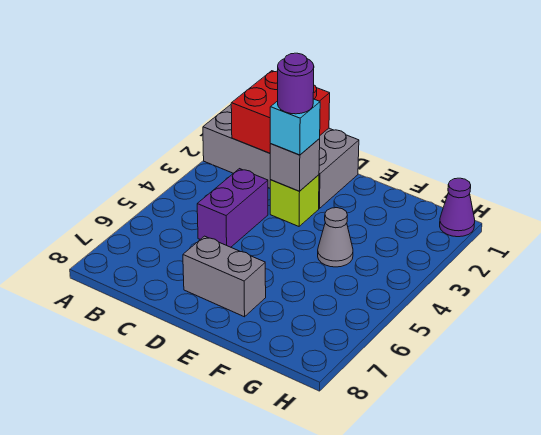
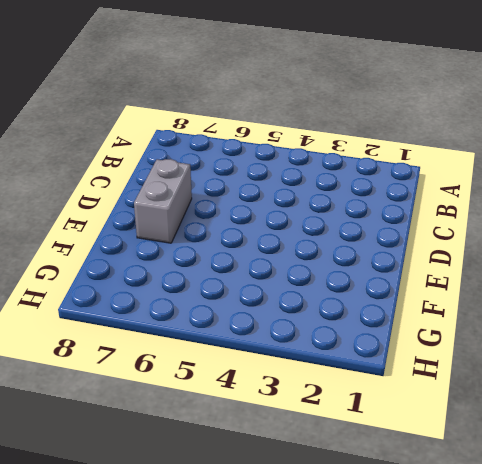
none -> grey 2x4 brick [203,105,359,209]
none -> purple 1x2 brick [197,169,268,247]

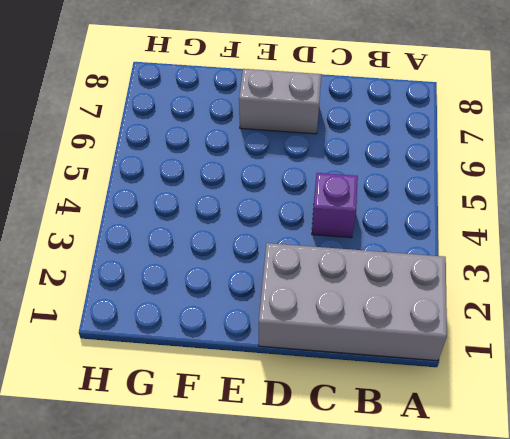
purple 1x1 brick [312,173,358,238] -> purple 1x2 brick [197,169,268,247]
none -> lime 1x1 brick [270,175,319,226]
none -> grey 1x1 cone [318,208,353,267]

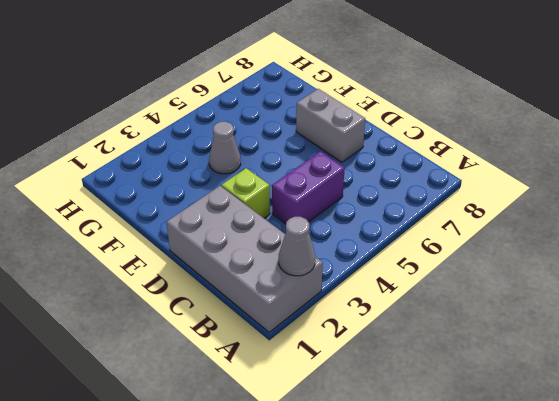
grey 1x1 cone [279,217,315,276] -> none
none -> purple 1x1 cone [440,178,475,237]
none -> red 2x2 brick [231,71,330,153]

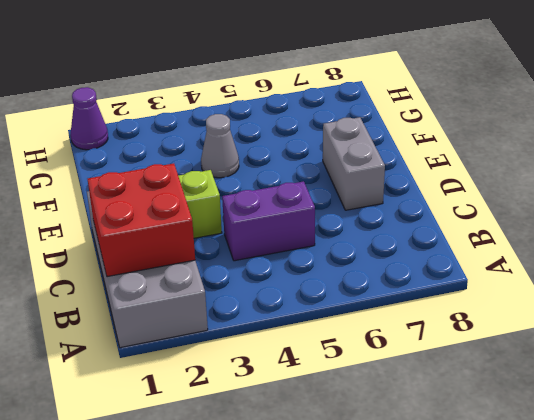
none -> grey 1x1 brick [270,139,320,191]
none -> cyan 1x1 brick [270,99,320,155]

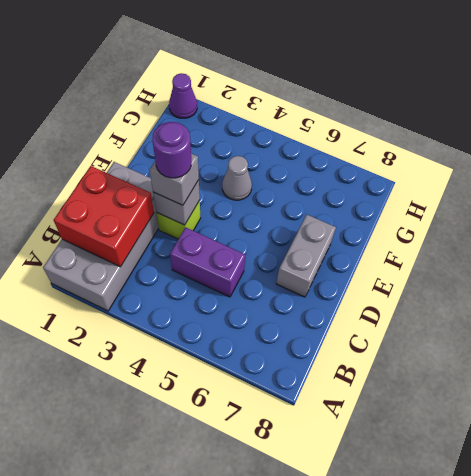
grey 1x1 brick [150,154,199,205] -> cyan 1x1 brick [270,99,320,155]

